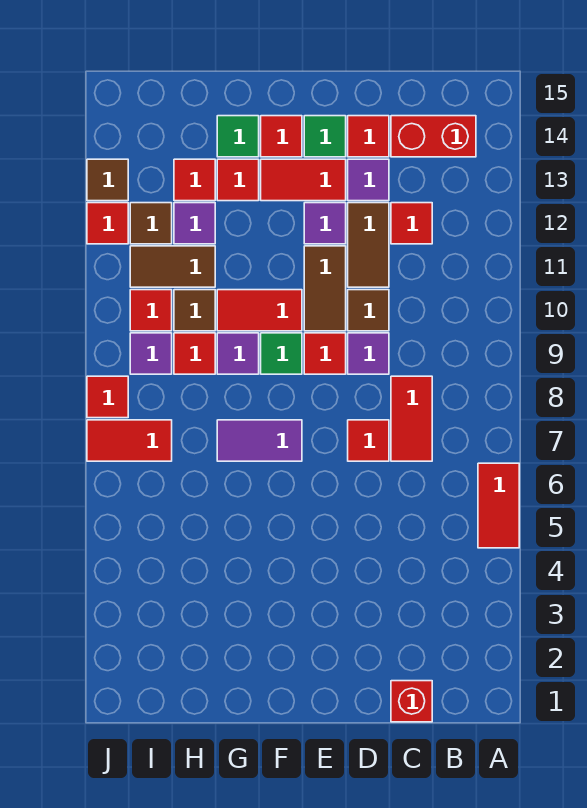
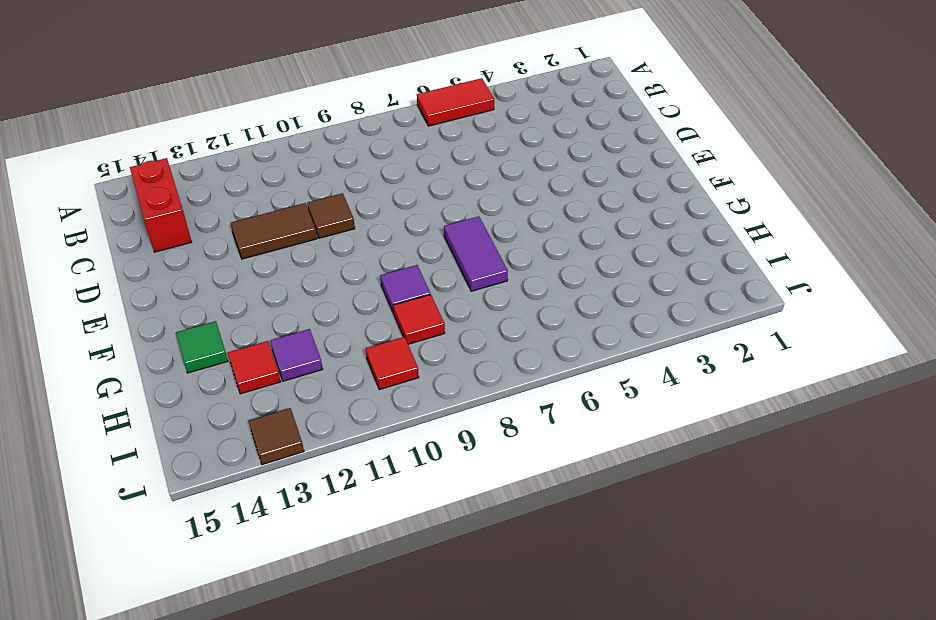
none -> red 1x1 brick [391,681,432,722]
none -> red 1x2 tile [391,376,432,461]
none -> red 1x1 tile [391,203,432,244]
none -> red 1x1 tile [348,420,389,461]

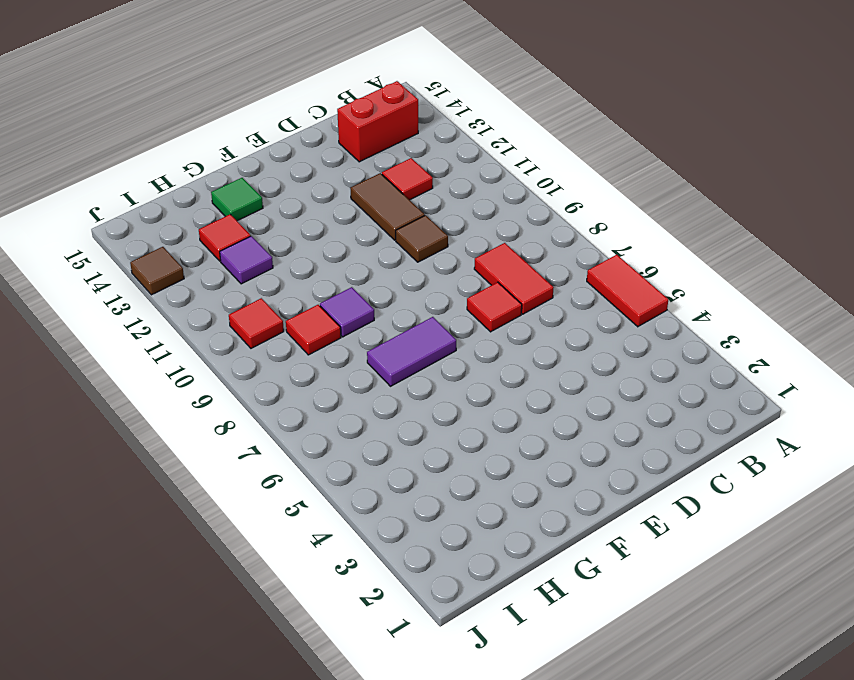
none -> red 1x1 brick [391,681,432,722]
none -> purple 1x1 tile [348,333,389,374]
none -> purple 1x1 tile [348,159,389,201]
none -> red 1x1 tile [348,116,389,157]

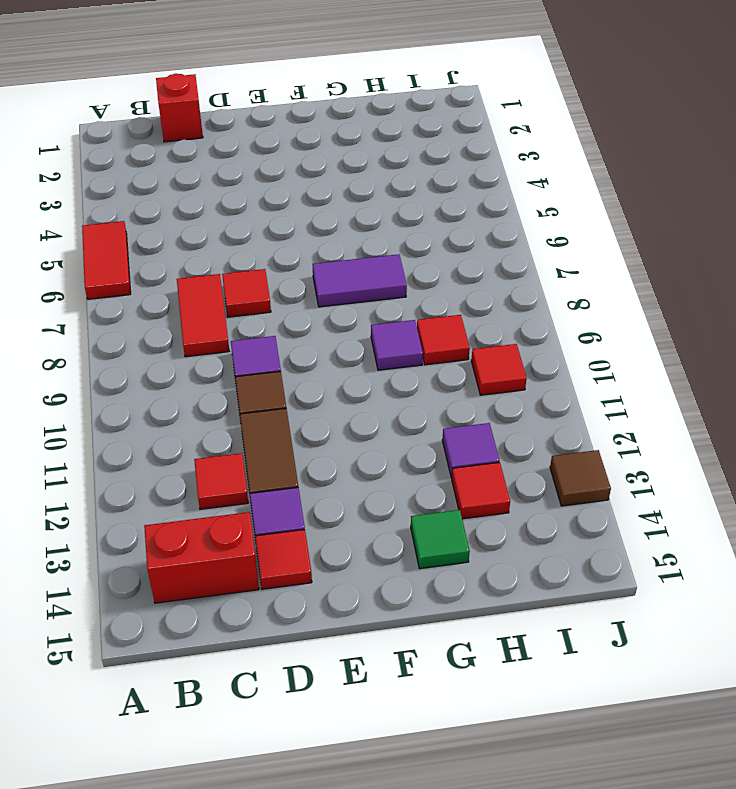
none -> red 1x1 tile [304,333,346,374]
none -> brown 1x2 tile [304,246,346,331]
none -> purple 1x1 tile [304,203,346,244]
none -> red 1x2 tile [261,159,346,201]

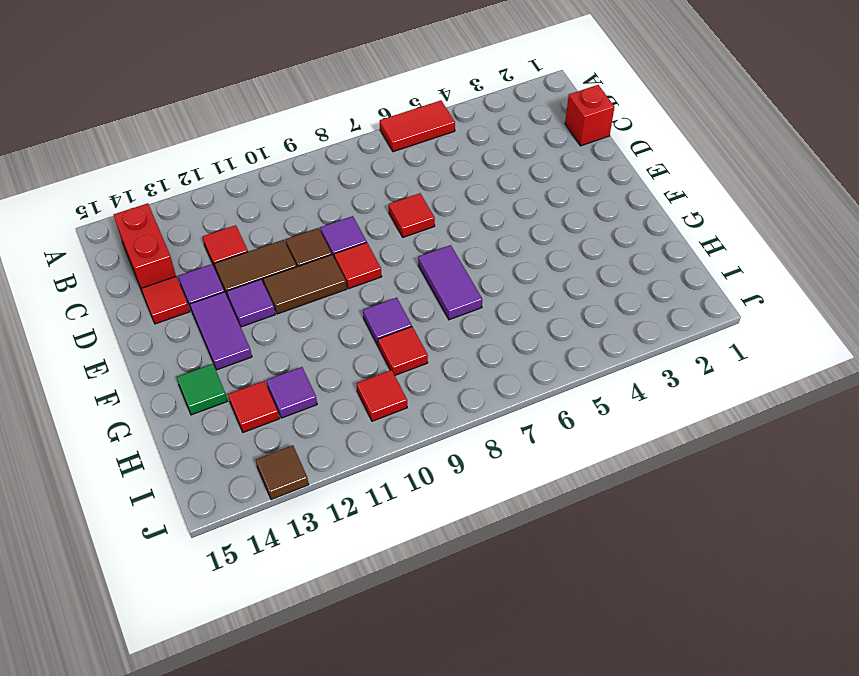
purple 1x2 tile [190,292,252,370] -> red 1x2 tile [261,159,346,201]
none -> red 1x2 tile [391,376,432,461]
none -> green 1x1 tile [304,116,346,157]
none -> green 1x1 tile [261,333,302,374]
none -> red 1x2 tile [217,290,302,331]

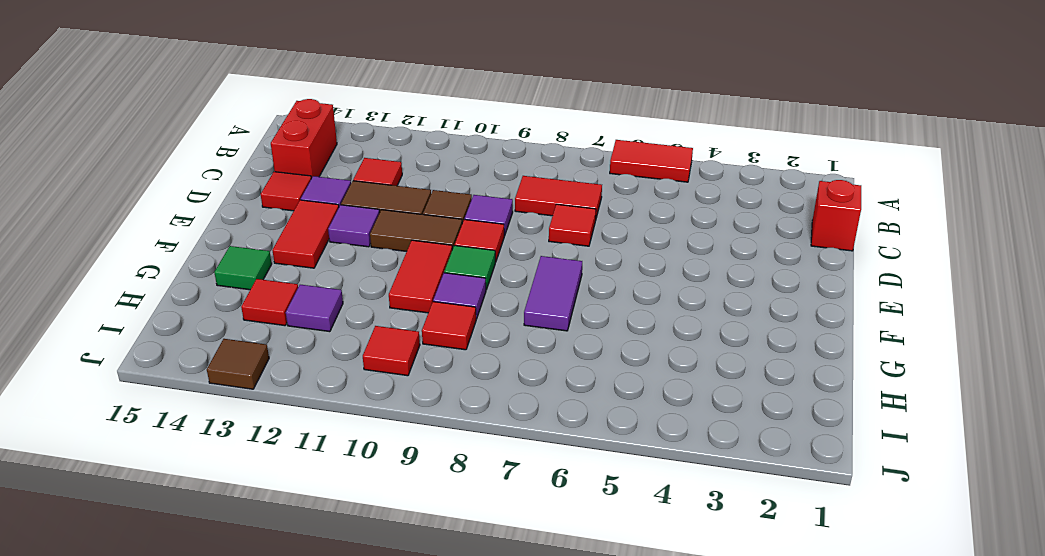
none -> green 1x1 tile [304,116,346,157]
none -> red 1x1 tile [261,116,302,157]
none -> red 1x1 tile [217,159,259,201]
none -> brown 1x1 tile [174,290,215,331]

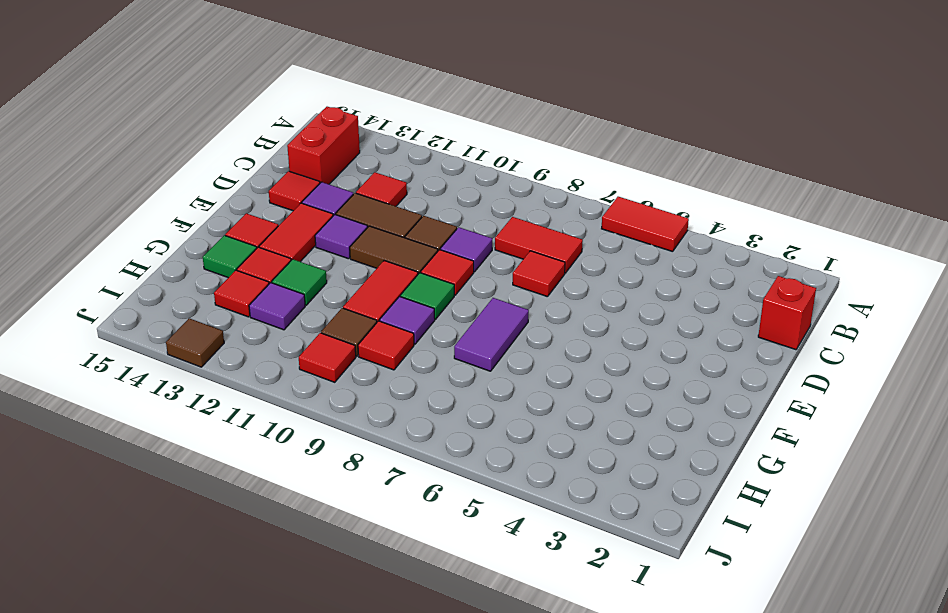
green 1x1 tile [272,259,327,305] -> green 1x1 tile moved to [304,116,346,157]
none -> brown 1x2 tile [130,246,215,287]
none -> red 1x2 tile [87,420,172,461]
none -> purple 1x1 tile [130,333,172,374]
none -> brown 1x1 tile [130,203,172,244]

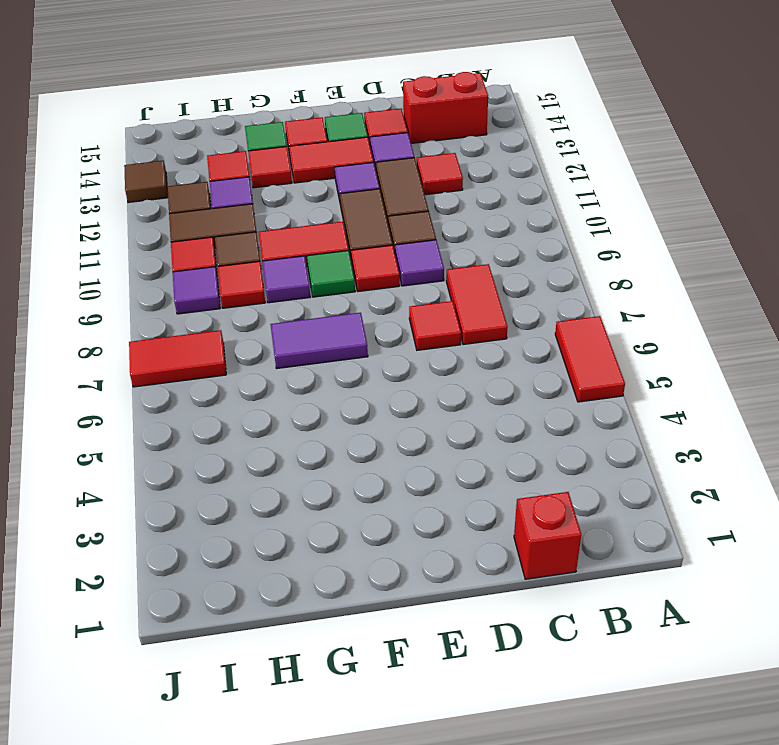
none -> red 1x1 tile [87,376,128,418]
none -> red 1x1 tile [87,203,128,244]

